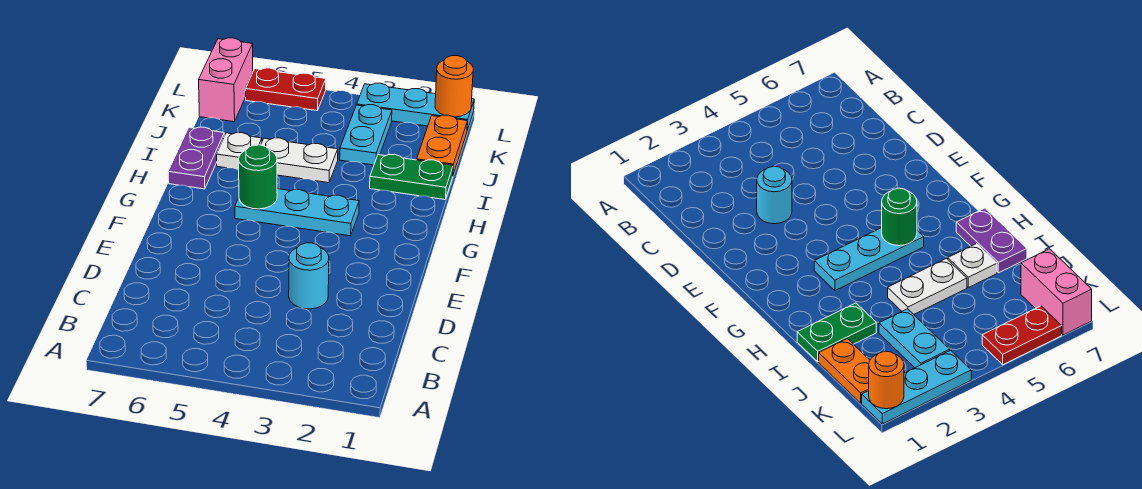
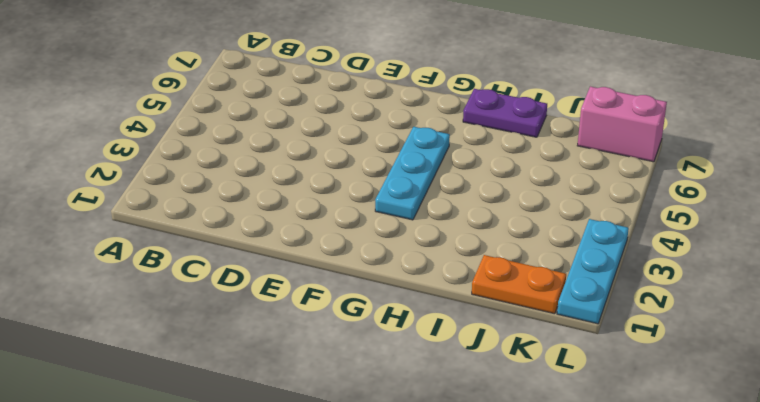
none -> cyan 1x1 round brick [289,243,329,309]
none -> green 1x2 plate [370,154,453,200]
none -> white 1x2 plate [261,138,338,183]

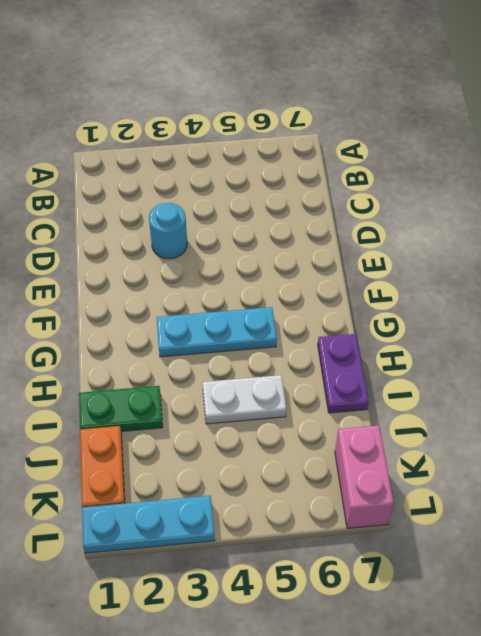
none -> white 1x1 plate [217,133,262,170]
none -> cyan 1x2 plate [340,105,392,165]
none -> red 1x2 plate [246,68,326,111]

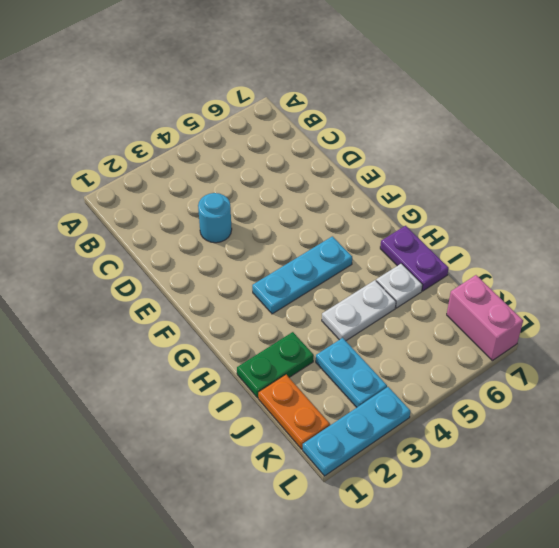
none -> red 1x2 plate [246,68,326,111]
none -> green 1x1 round brick [239,145,277,209]
none -> orange 1x1 round brick [435,56,473,117]

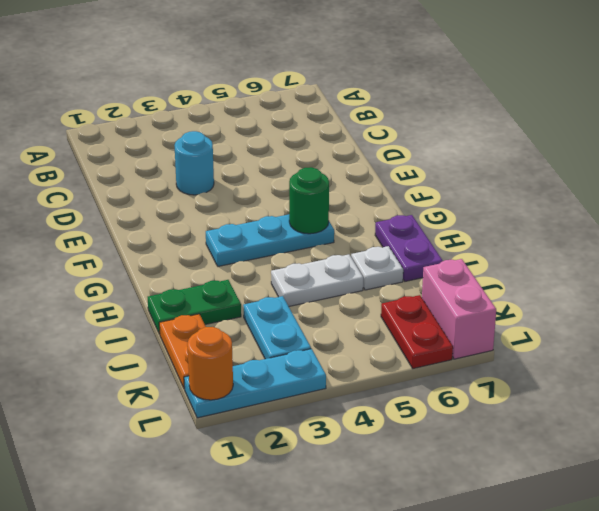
red 1x2 plate [381,295,453,369] -> red 1x2 plate turned to [246,68,326,111]

